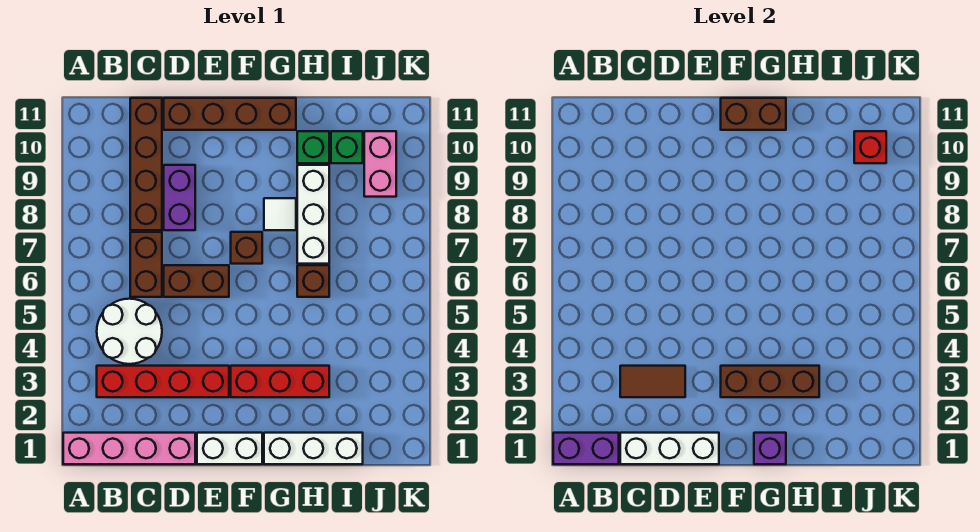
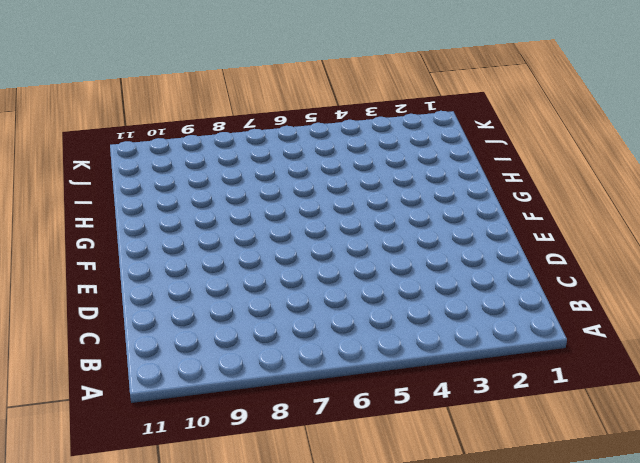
none -> pink 1x4 brick [63,433,195,464]
none -> red 1x4 brick [97,366,229,397]
none -> white 2x2 round brick [97,299,162,364]

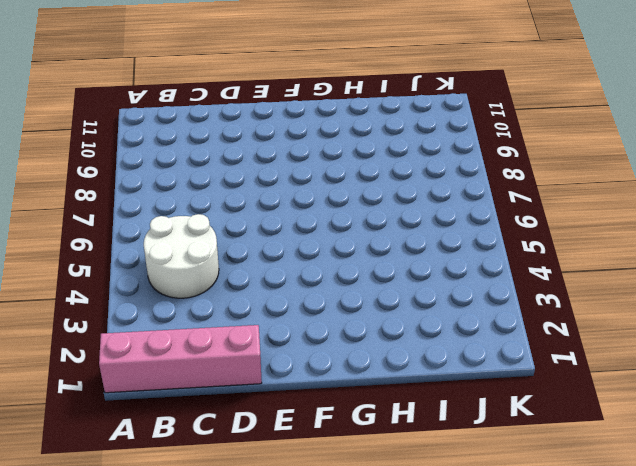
none -> red 1x4 brick [97,366,229,397]
none -> brown 1x2 brick [130,232,162,297]
none -> brown 1x4 brick [130,98,162,230]

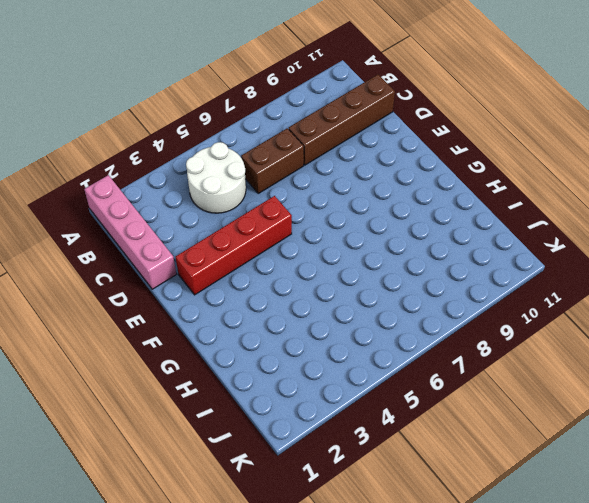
red 1x4 brick [176,196,292,295] -> red 1x4 brick turned to [97,366,229,397]
none -> brown 1x2 brick [164,265,229,297]
none -> purple 1x2 brick [164,165,195,230]
none -> brown 1x4 brick [164,98,296,130]

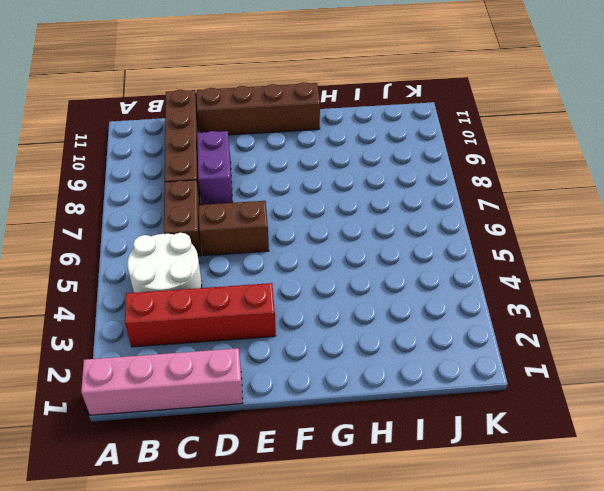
none -> white 1x2 brick [197,433,262,464]
none -> red 1x3 brick [231,366,329,397]
none -> brown 1x1 brick [231,232,262,264]

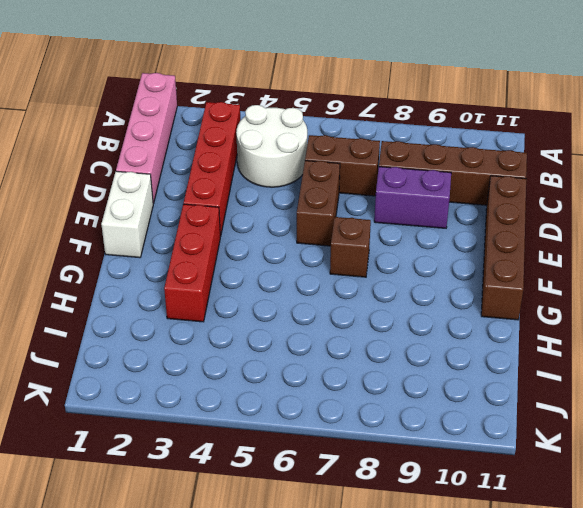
none -> white 1x3 brick [264,433,363,464]
none -> white 1x1 tile [264,198,296,230]
none -> brown 1x1 brick [297,265,329,297]

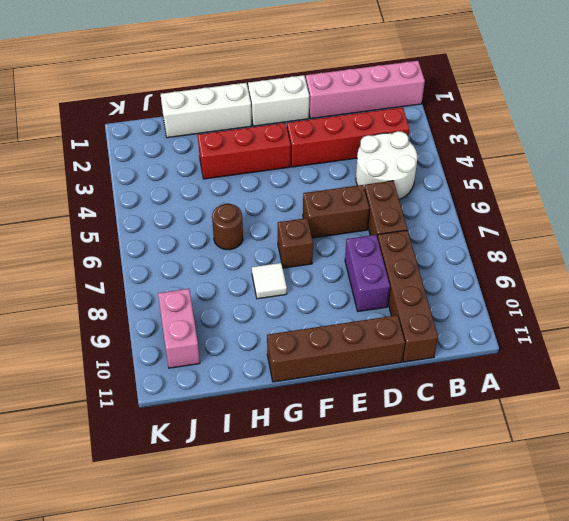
brown 1x1 round brick [212,204,243,250] -> brown 1x1 brick [297,265,329,297]
none -> white 1x3 brick [297,165,329,264]
none -> green 1x1 brick [297,131,329,163]
none -> green 1x1 brick [331,131,363,163]

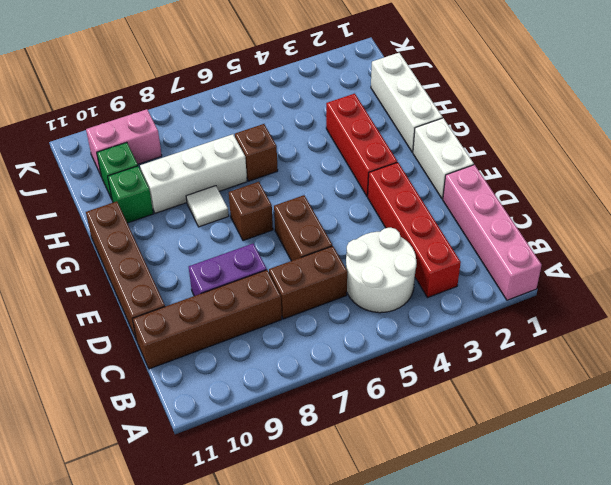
none -> purple 1x2 brick [553,433,619,464]
none -> white 1x3 brick [620,433,719,464]
none -> brown 1x2 tile [620,366,685,397]

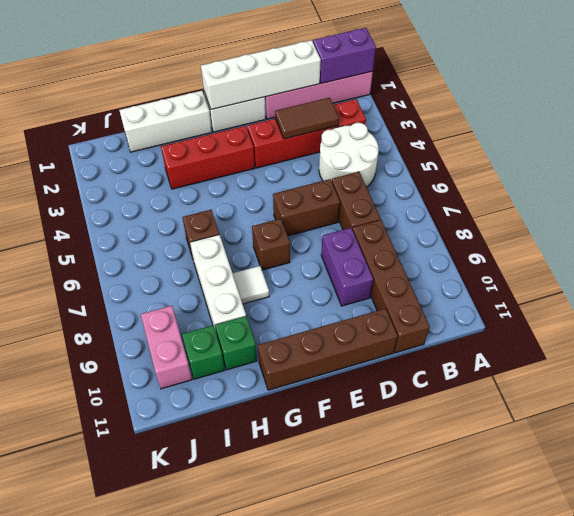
white 1x4 brick [201,40,321,109] -> white 1x3 brick [620,433,719,464]
none -> brown 1x3 brick [721,366,819,397]
none -> brown 1x2 brick [721,98,786,130]
none -> purple 1x1 brick [754,433,786,464]

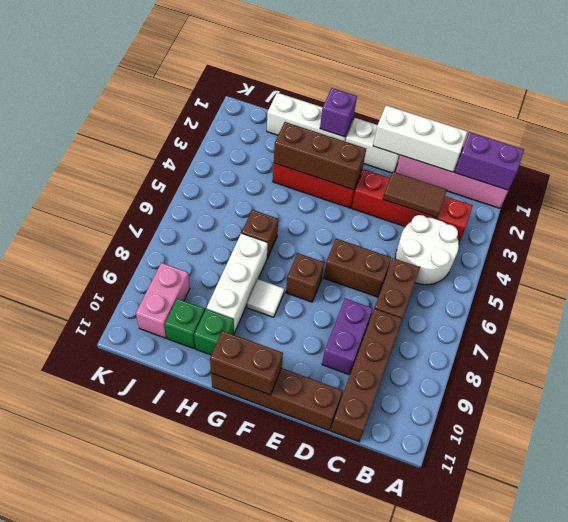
none -> red 1x1 brick [854,131,886,163]

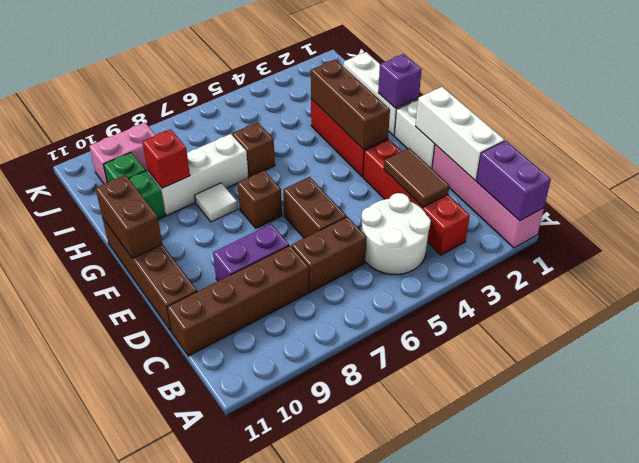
red 1x1 brick [142,129,190,188] -> red 1x1 brick moved to [854,131,886,163]

